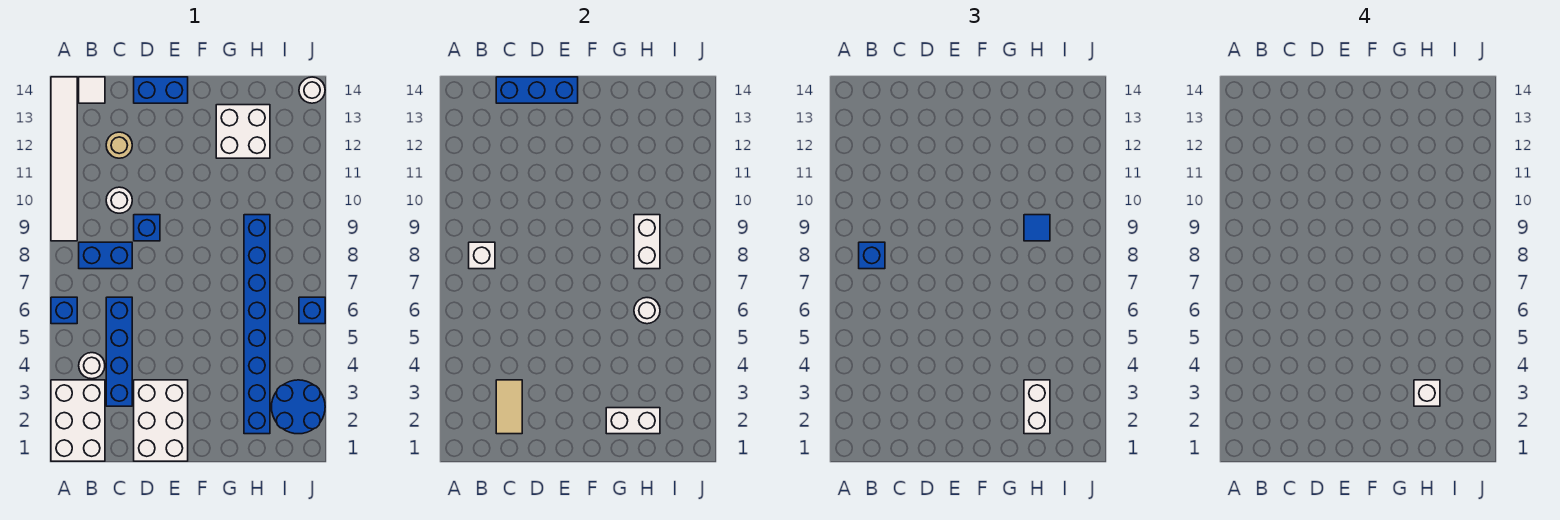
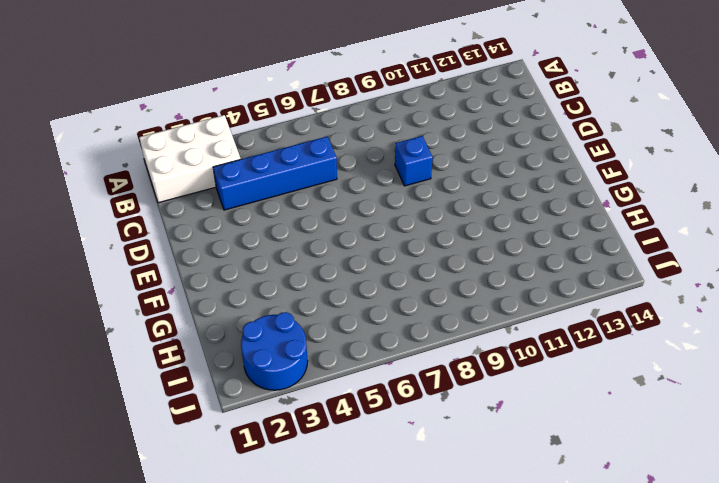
none -> blue 1x1 brick [51,297,77,324]
none -> white 1x6 tile [51,77,77,241]
none -> white 1x1 round brick [79,353,105,379]

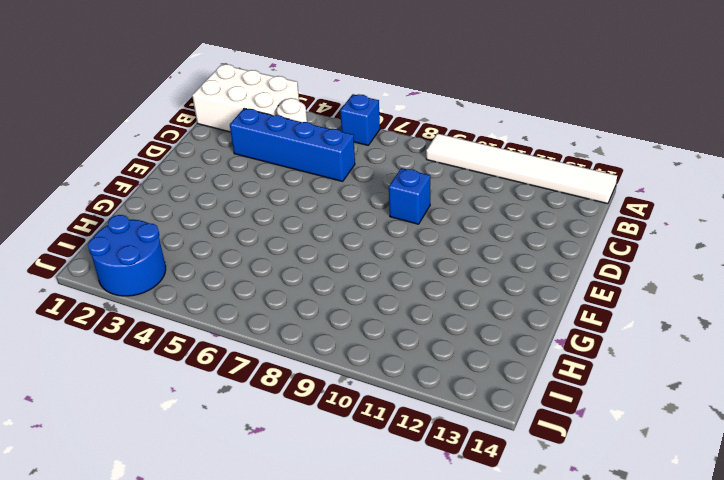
none -> blue 1x2 brick [79,242,132,269]
none -> white 1x1 tile [79,77,105,103]
none -> white 1x1 round brick [106,187,132,213]

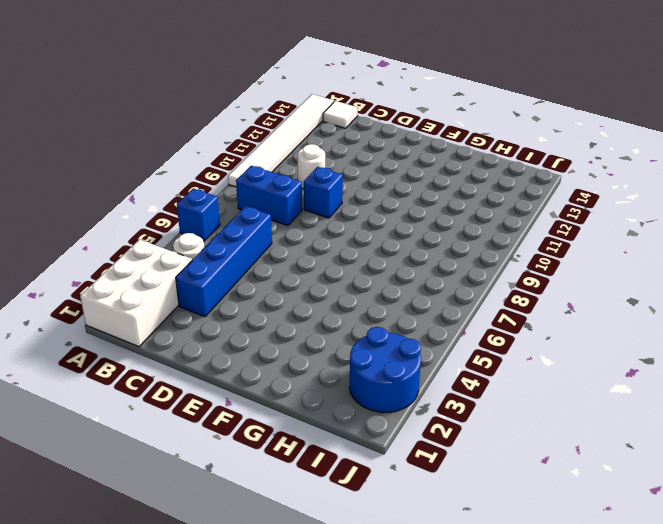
none -> tan 1x1 round brick [106,132,132,158]
none -> white 2x3 brick [134,380,188,461]
none -> blue 1x2 brick [134,77,188,103]

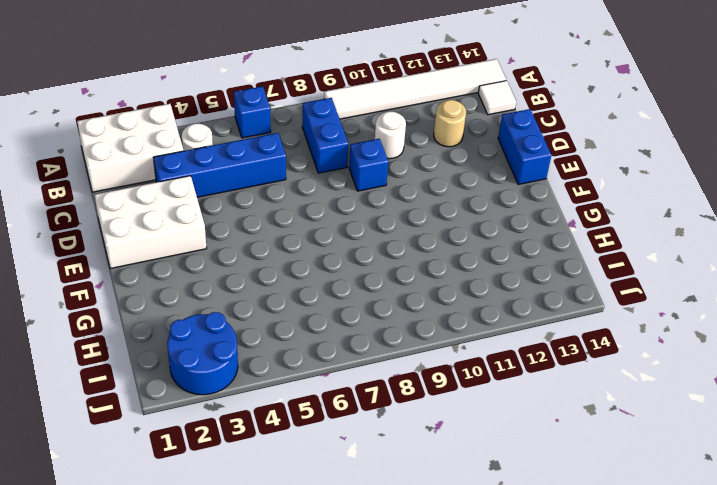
none -> white 2x2 brick [216,105,270,158]
none -> blue 1x8 brick [244,215,270,434]
none -> blue 1x1 brick [299,297,325,324]

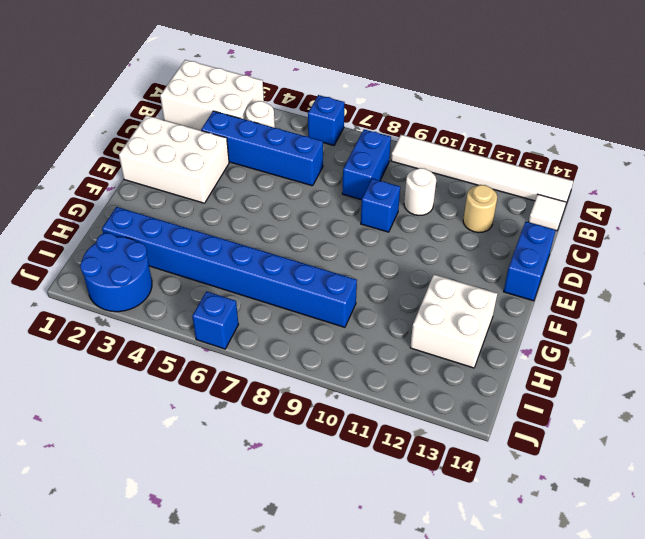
none -> white 1x1 round brick [299,77,325,103]
none -> white 1x1 brick [469,242,495,269]
none -> tan 1x2 tile [496,380,522,434]

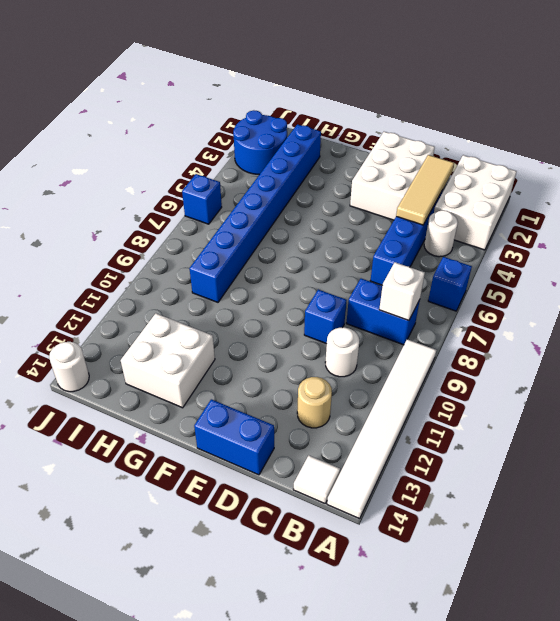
tan 1x3 tile [396,155,454,225] -> tan 1x2 tile [496,380,522,434]
none -> blue 1x3 brick [496,77,578,103]
none -> white 1x2 brick [606,408,660,434]
none -> white 1x1 round brick [634,298,660,324]

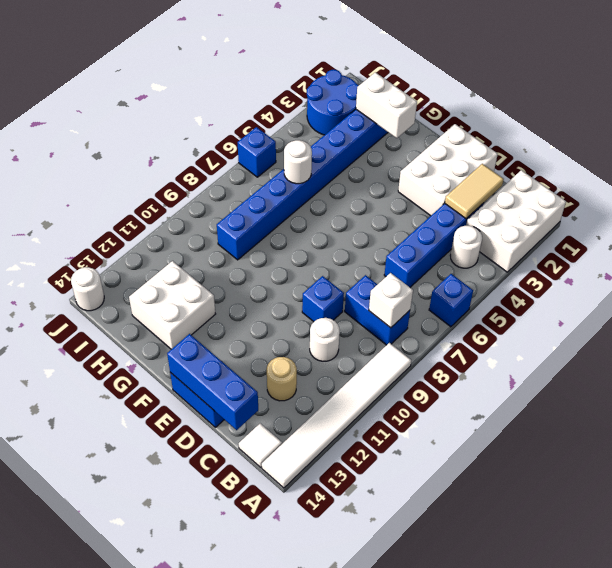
none -> white 1x2 brick [634,215,660,269]
none -> blue 1x1 brick [859,242,885,269]
none -> white 1x2 brick [1024,380,1050,434]

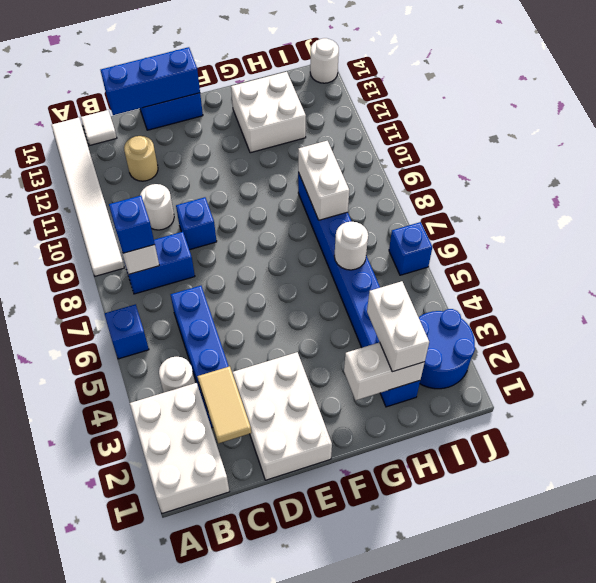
none -> blue 1x1 tile [1024,215,1050,241]
none -> white 1x1 brick [1414,380,1440,406]

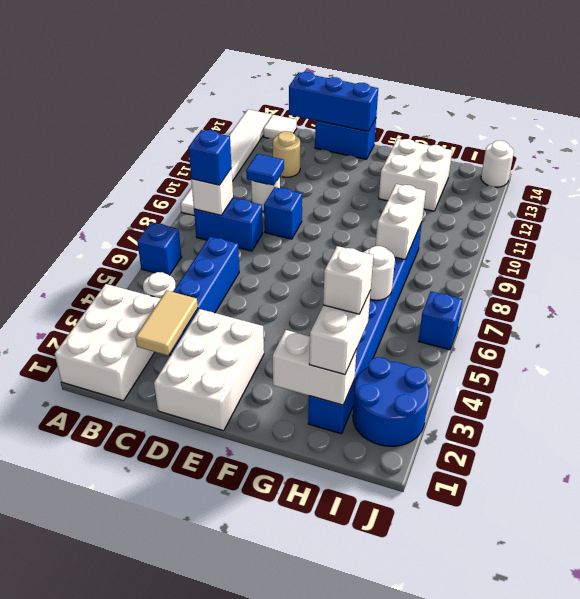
blue 1x1 tile [246,154,284,185] -> blue 1x1 tile moved to [1024,215,1050,241]

